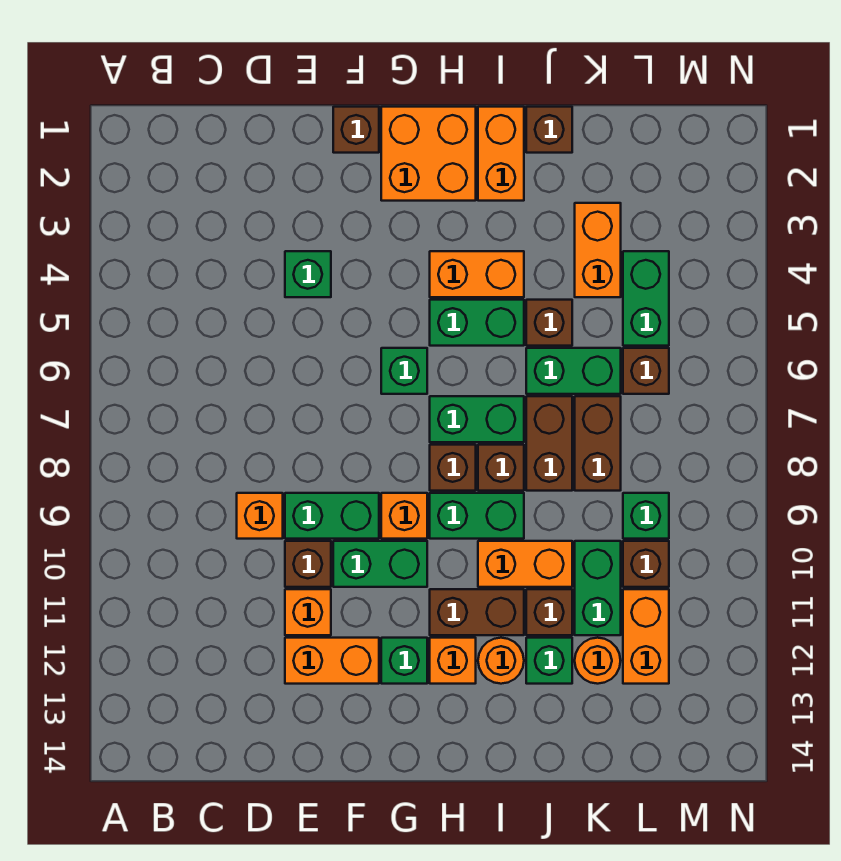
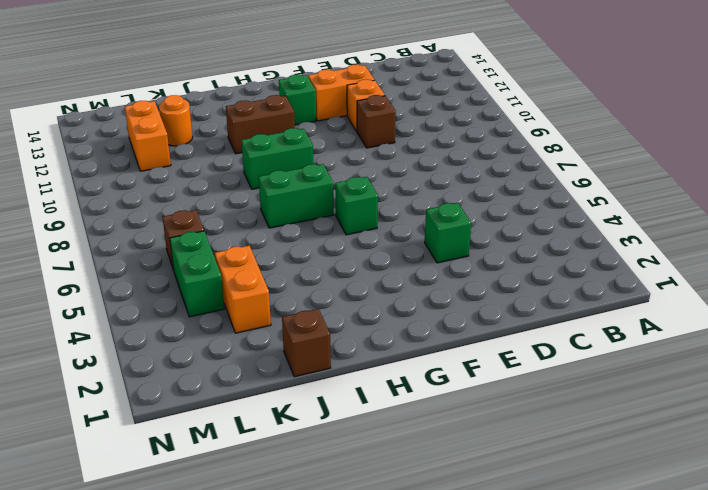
none -> orange 1x1 brick [237,493,283,539]
none -> green 1x2 brick [285,493,379,539]
none -> brown 1x1 brick [333,107,379,153]
none -> green 1x2 brick [333,541,427,587]

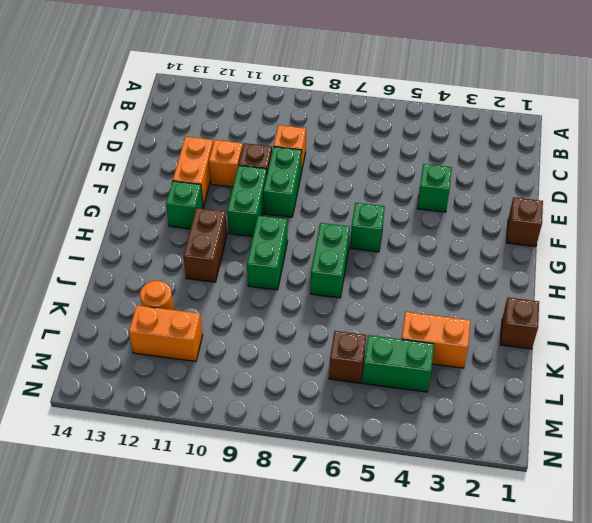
none -> orange 2x2 brick [381,107,476,201]
none -> orange 1x1 brick [381,493,427,539]
none -> orange 1x2 brick [430,251,524,297]
none -> green 1x2 brick [430,300,524,346]

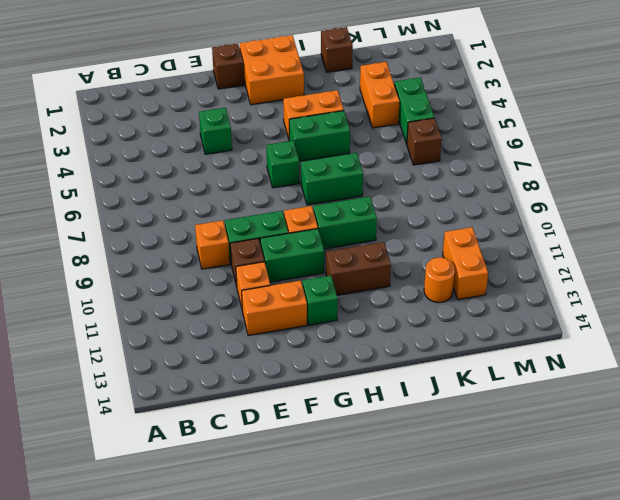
none -> brown 1x1 brick [430,445,476,491]
none -> orange 1x1 brick [430,638,476,684]
none -> orange 1x2 brick [478,107,524,201]
none -> brown 1x1 brick [478,445,524,491]

